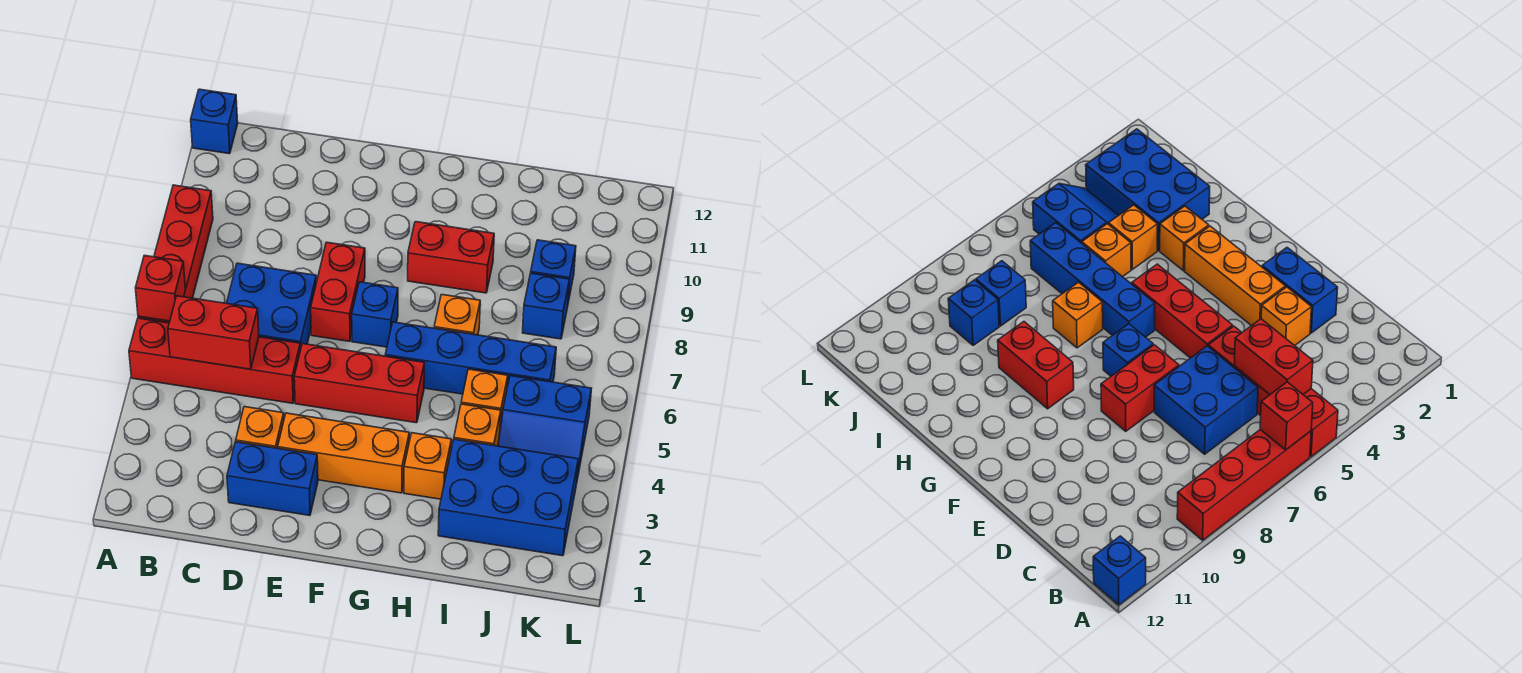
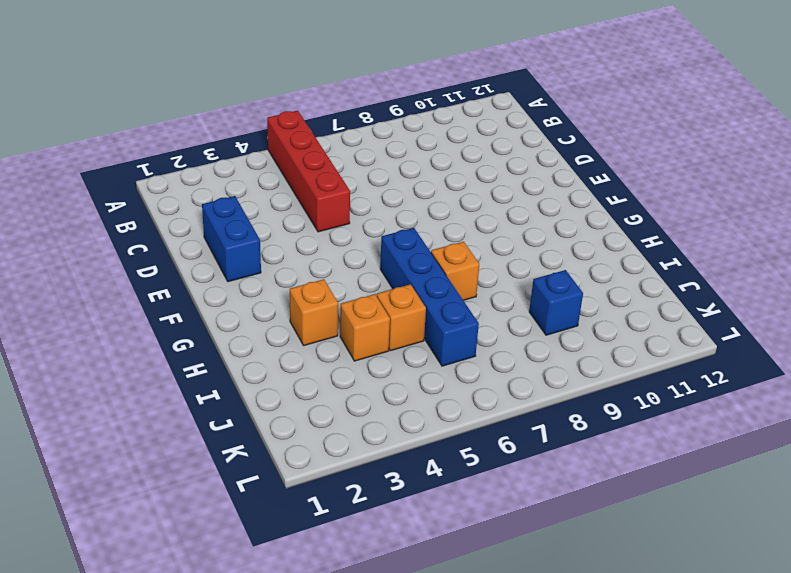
none -> red 1x4 brick [138,185,213,323]
none -> blue 1x1 brick [191,89,238,154]
none -> blue 2x2 brick [227,263,316,350]

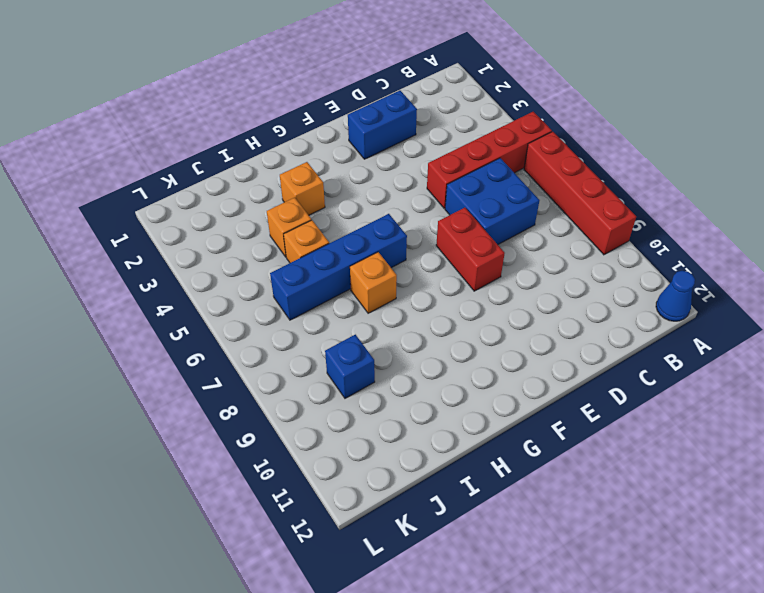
blue 1x1 cone [656,271,695,321] -> blue 1x1 brick [191,89,238,154]
none -> orange 1x1 brick [236,407,284,448]
none -> orange 1x3 brick [278,413,409,493]
none -> red 1x3 brick [294,344,424,423]

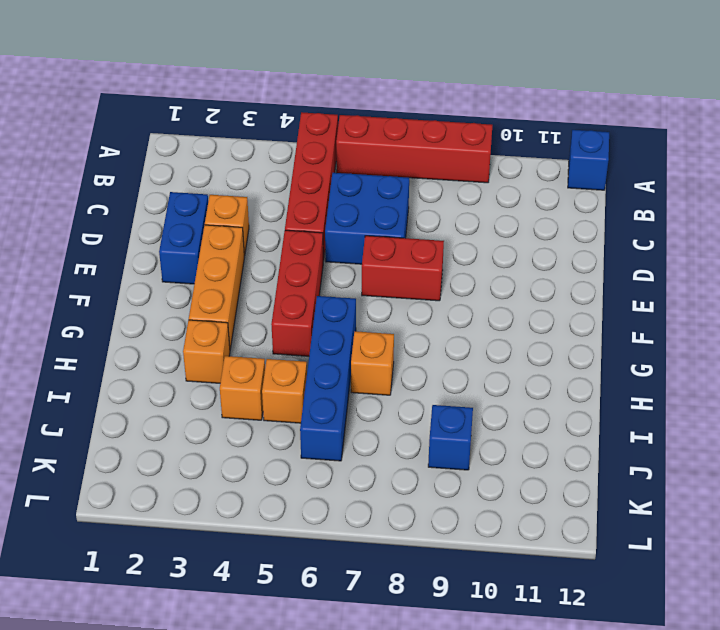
none -> blue 1x1 brick [352,282,398,347]
none -> red 1x2 brick [408,222,494,293]
none -> blue 2x3 brick [438,439,578,556]

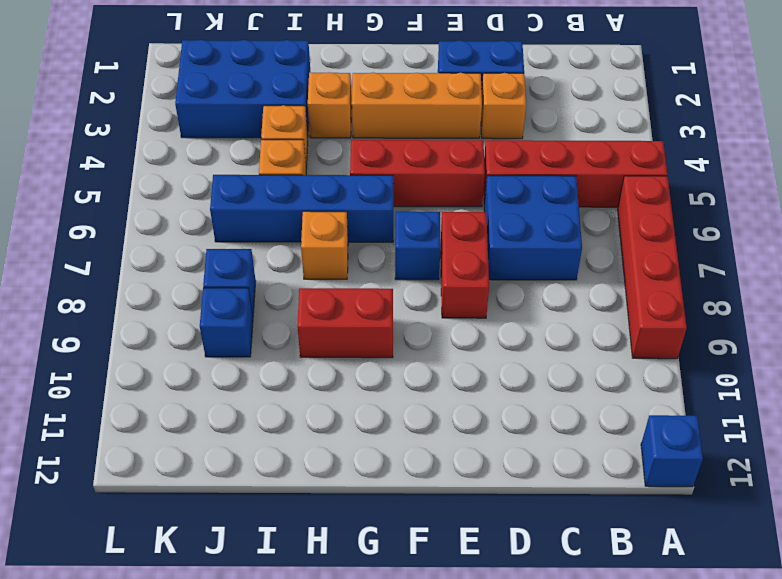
none -> blue 2x2 slope [498,376,592,479]
none -> red 1x1 brick [136,255,185,321]
none -> red 1x2 brick [168,296,259,369]

